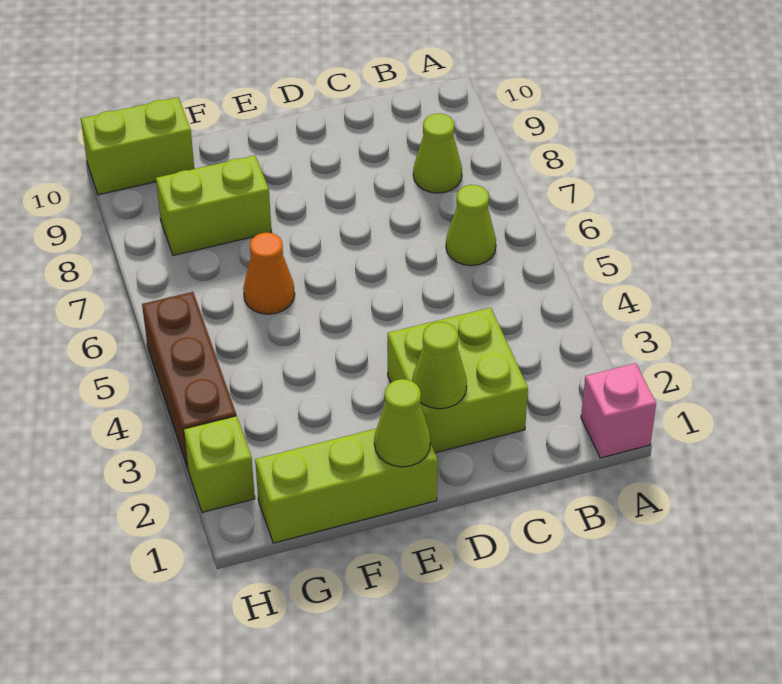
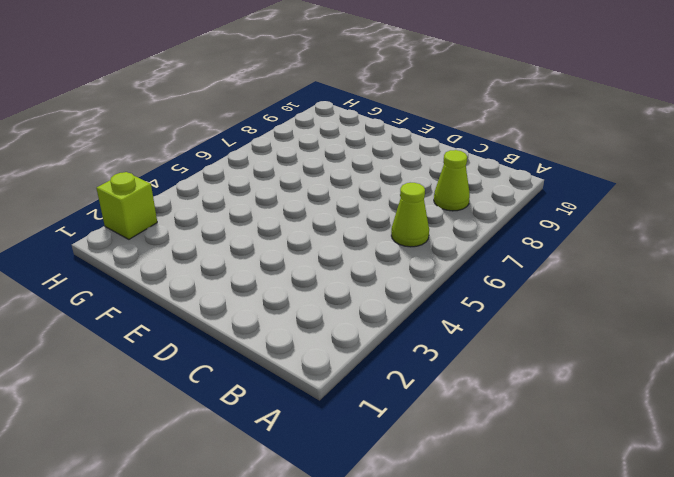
none -> pink 1x1 brick [581,363,656,458]
none -> lime 2x2 brick [387,308,528,453]
none -> lime 1x3 brick [255,429,438,543]

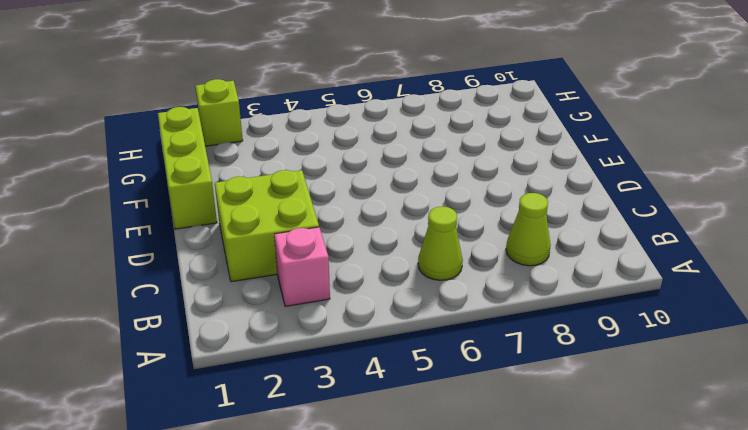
pink 1x1 brick [274,227,330,306] -> pink 1x1 brick moved to [581,363,656,458]
none -> orange 1x1 cone [243,233,295,314]
none -> lime 1x2 brick [156,156,271,255]
none -> lime 1x2 brick [81,97,194,195]

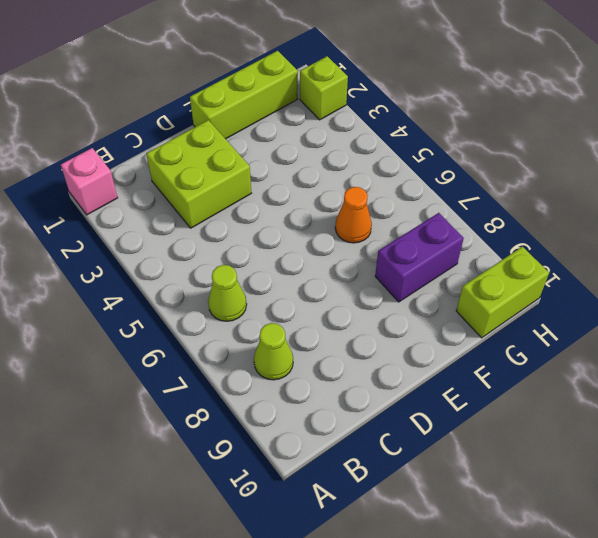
purple 1x2 brick [375,213,464,302] -> lime 1x2 brick [156,156,271,255]
none -> brown 1x3 brick [142,292,236,468]
none -> lime 1x1 cone [412,322,467,409]
none -> lime 1x1 cone [374,379,430,467]

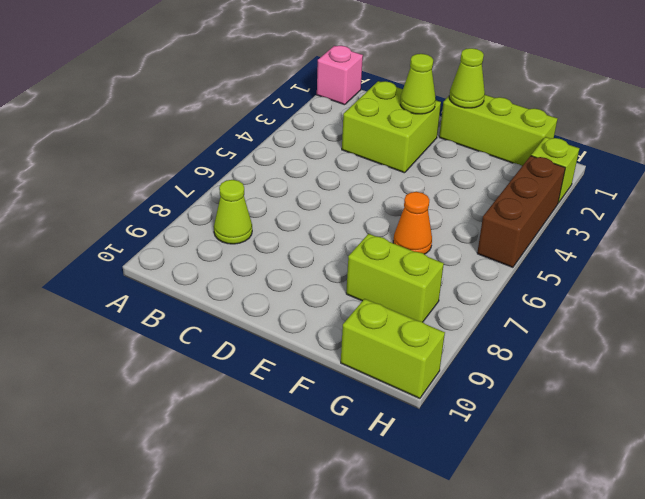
none -> lime 1x1 cone [446,185,496,266]

